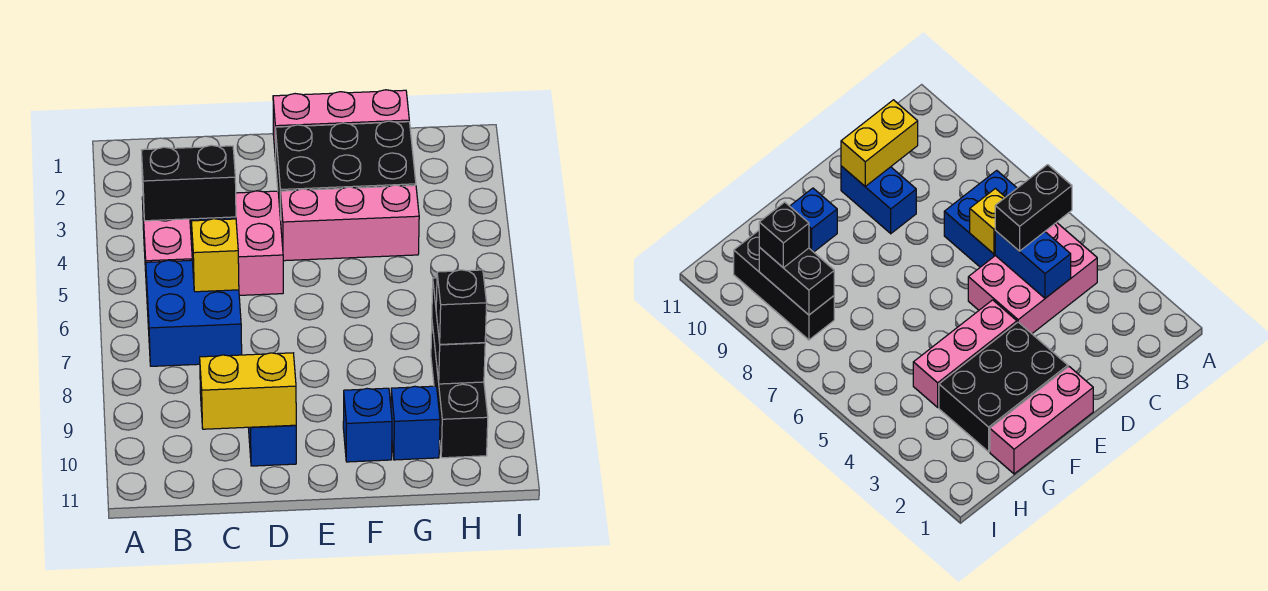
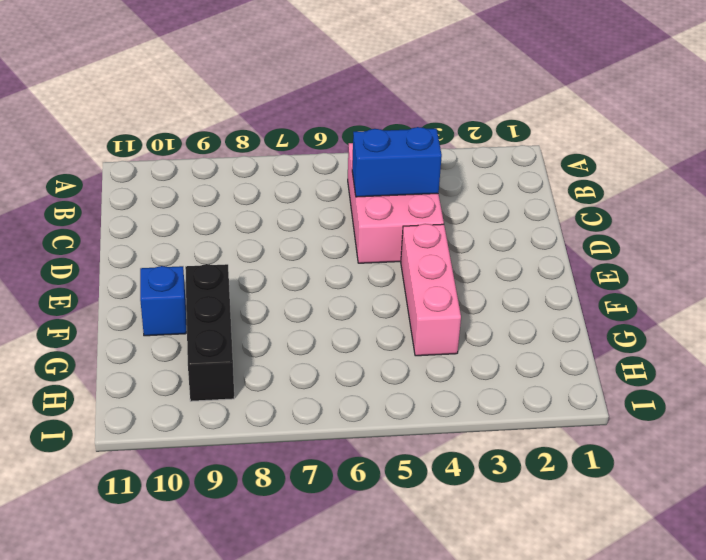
black 1x3 brick [185,264,234,401] -> black 1x3 brick turned to [431,324,488,458]
none -> blue 2x2 brick [146,260,242,366]
none -> blue 1x2 brick [248,425,296,466]
none -> pink 1x3 brick [273,90,409,161]

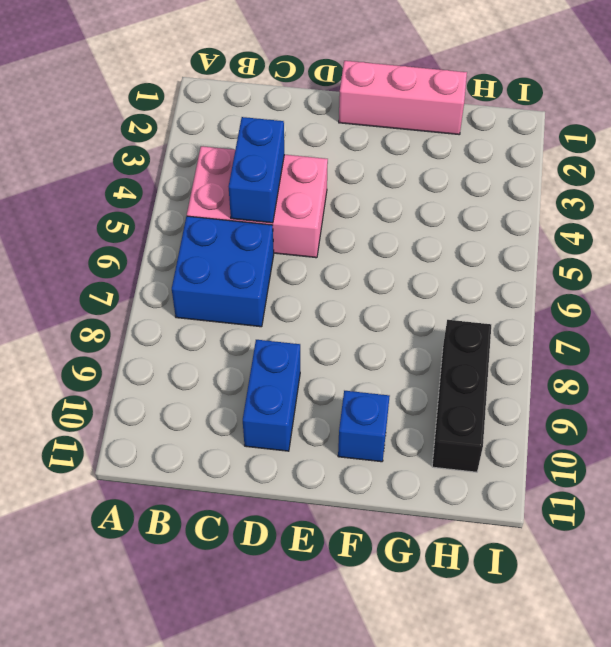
none -> black 2x3 brick [276,121,416,220]
none -> pink 1x3 brick [280,185,419,261]
none -> blue 1x1 brick [391,386,440,460]

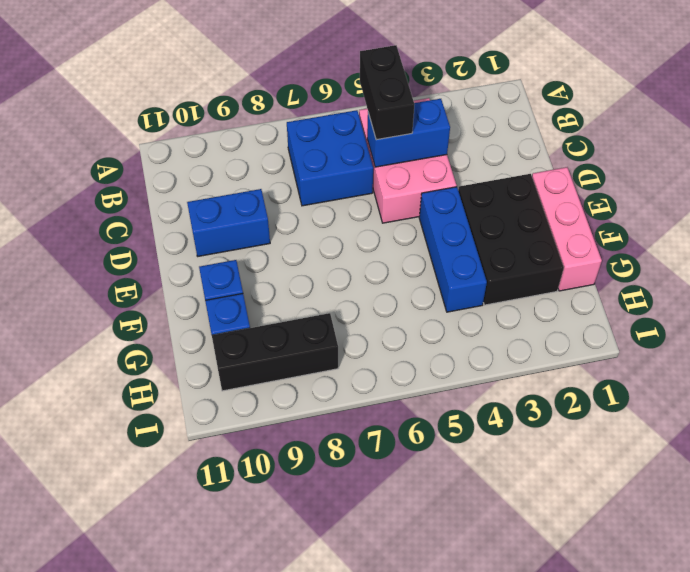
blue 1x3 brick [419,187,487,312] -> pink 1x3 brick [280,185,419,261]
none -> yellow 1x1 brick [191,219,239,292]
none -> yellow 1x2 brick [200,353,296,429]
none -> black 1x2 brick [432,278,485,384]

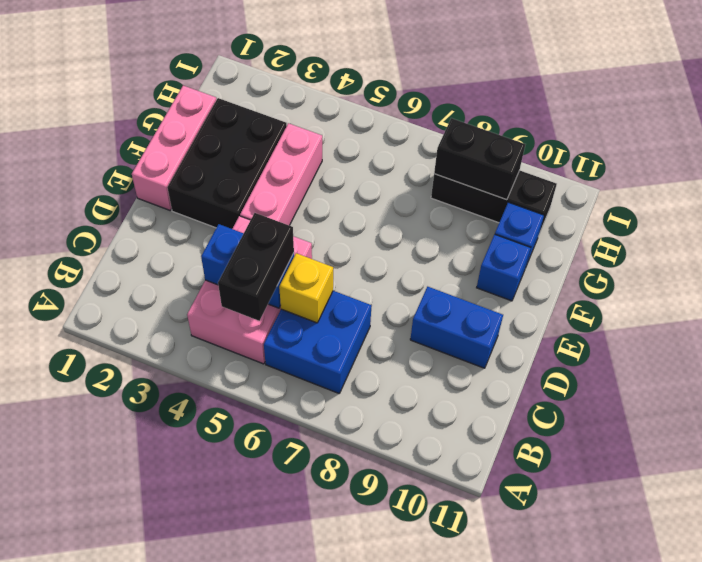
none -> yellow 1x2 brick [200,353,296,429]
none -> black 1x1 brick [436,270,487,344]

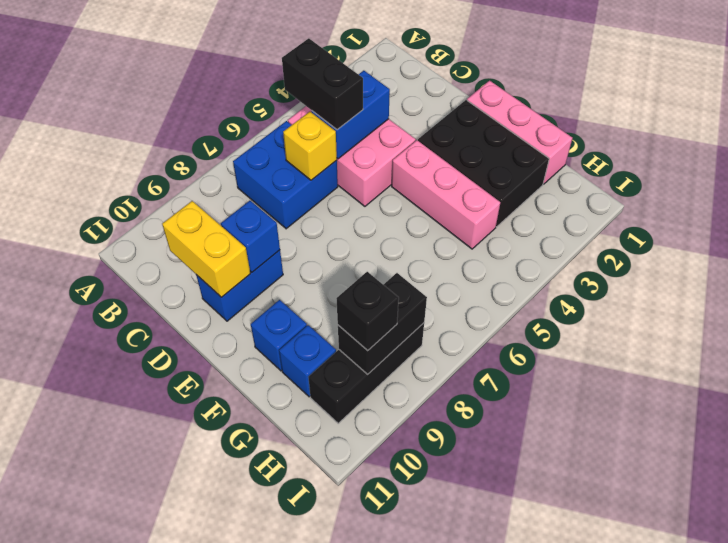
blue 1x1 brick [221,201,280,272] -> none

